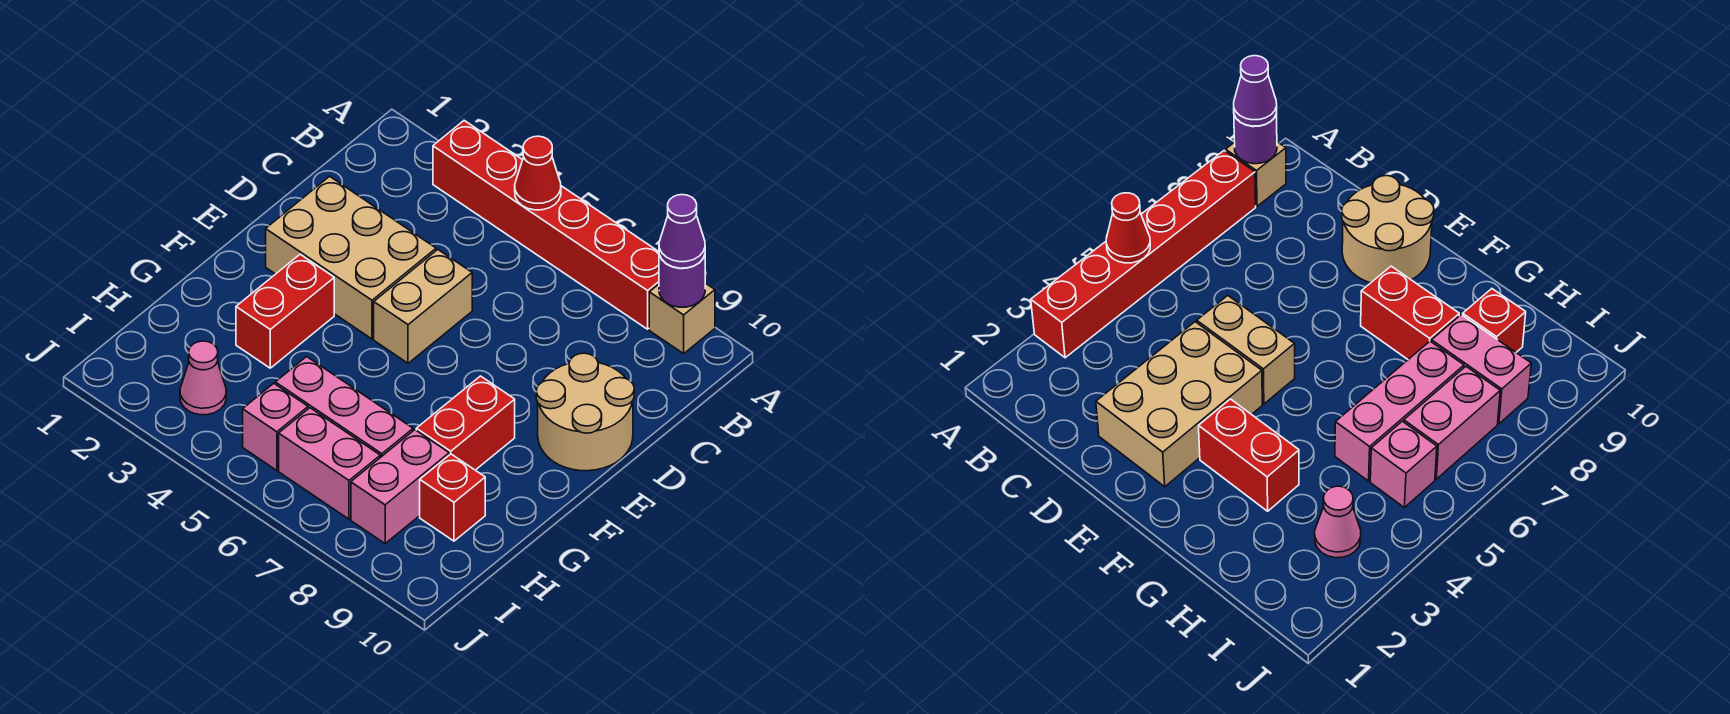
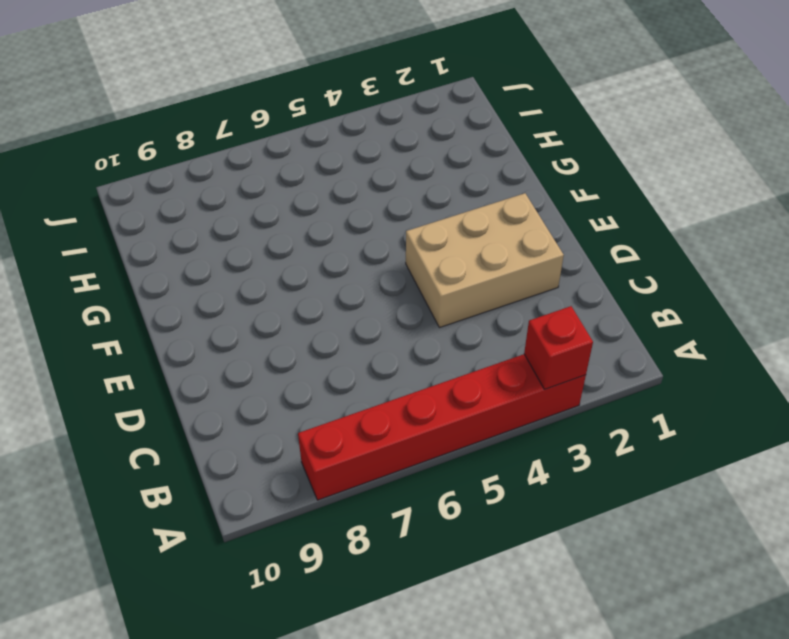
red 1x1 brick [524,306,593,389] -> red 1x1 brick moved to [420,454,485,541]
none -> tan 1x1 brick [649,283,715,354]
none -> tan 1x2 brick [374,250,472,363]
none -> tan 2x2 round brick [536,353,634,471]

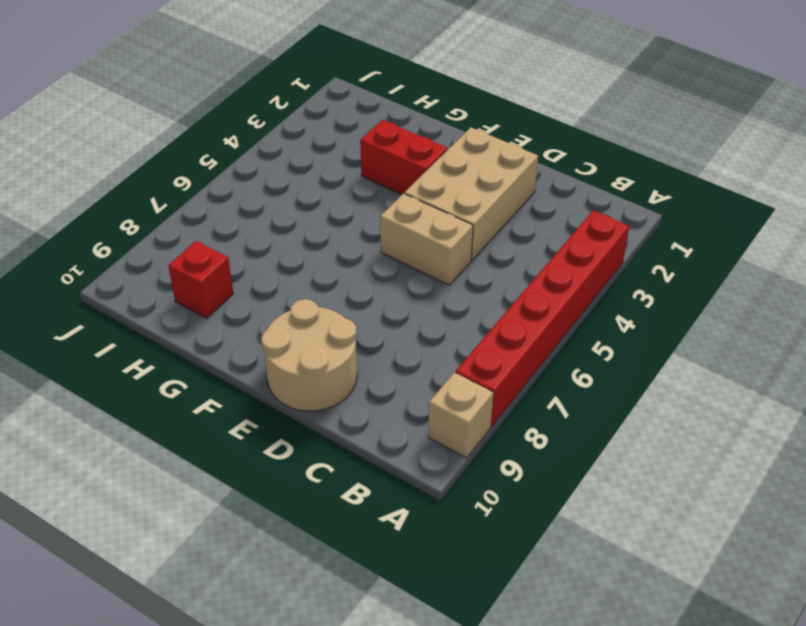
none -> red 1x2 brick [416,376,515,470]
none -> pink 1x3 brick [275,357,413,458]
none -> pink 1x2 brick [351,430,449,543]

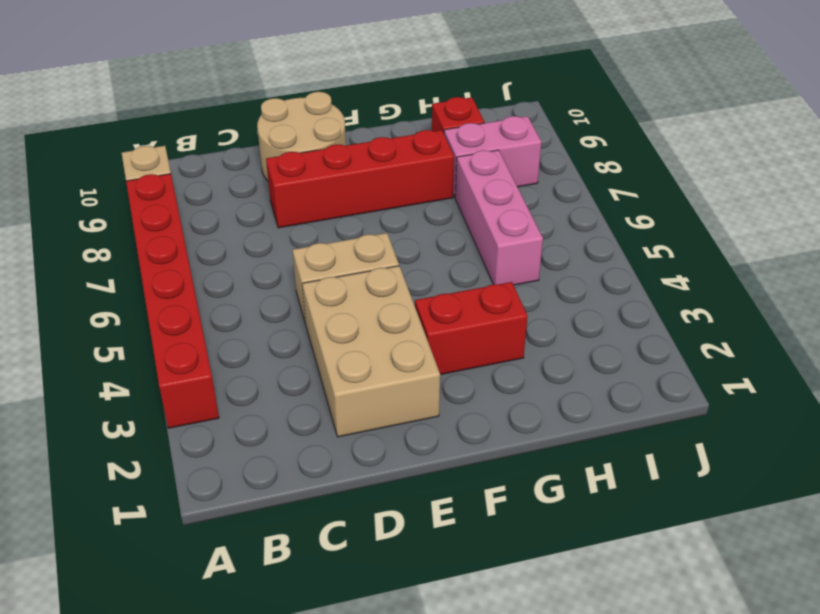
red 1x4 brick [266,130,454,228] -> red 1x2 brick [416,376,515,470]
none -> pink 1x1 cone [180,341,226,415]
none -> pink 1x1 brick [243,384,308,470]
none -> pink 1x2 brick [279,408,380,519]

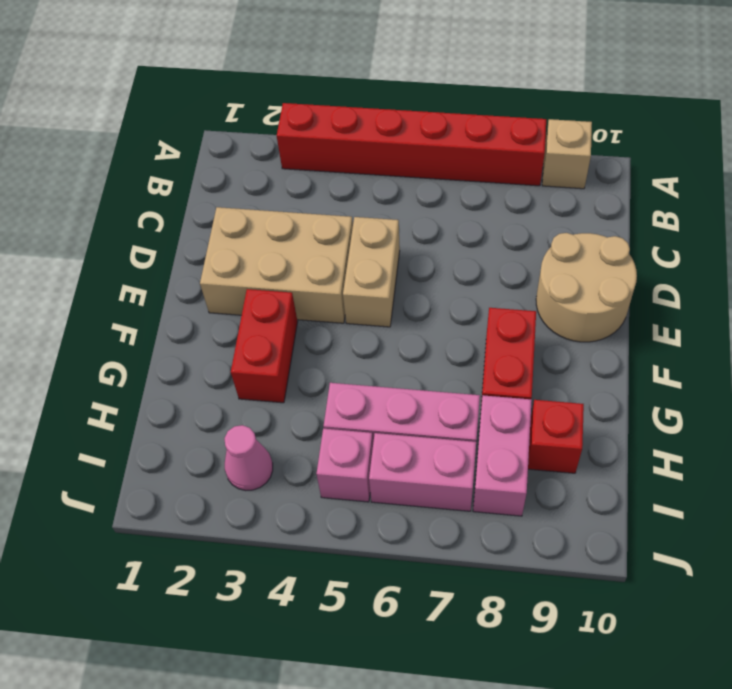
none -> red 1x1 cone [515,136,561,210]
none -> purple 1x1 round brick [659,255,705,307]
none -> purple 1x1 cone [659,195,705,268]

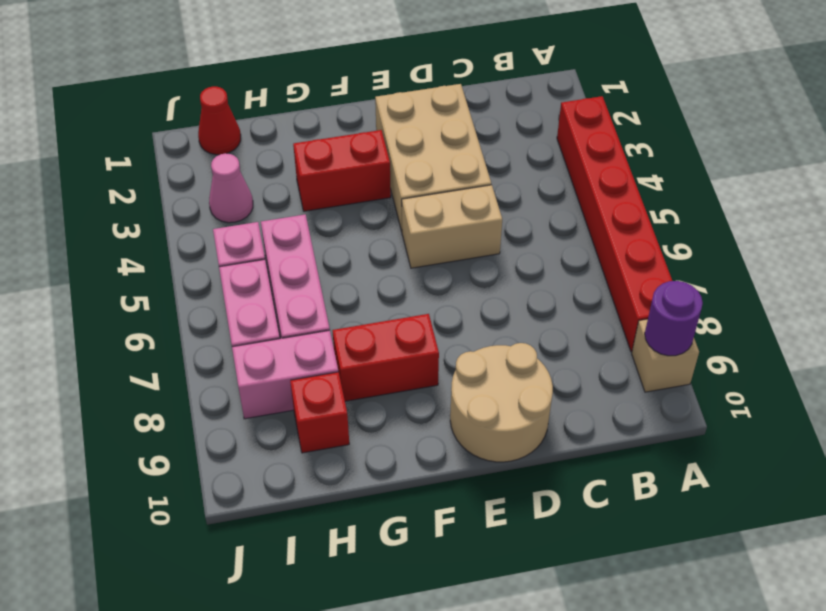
red 1x1 cone [198,86,241,155] -> red 1x1 cone moved to [515,136,561,210]
none -> purple 1x1 cone [659,195,705,268]

